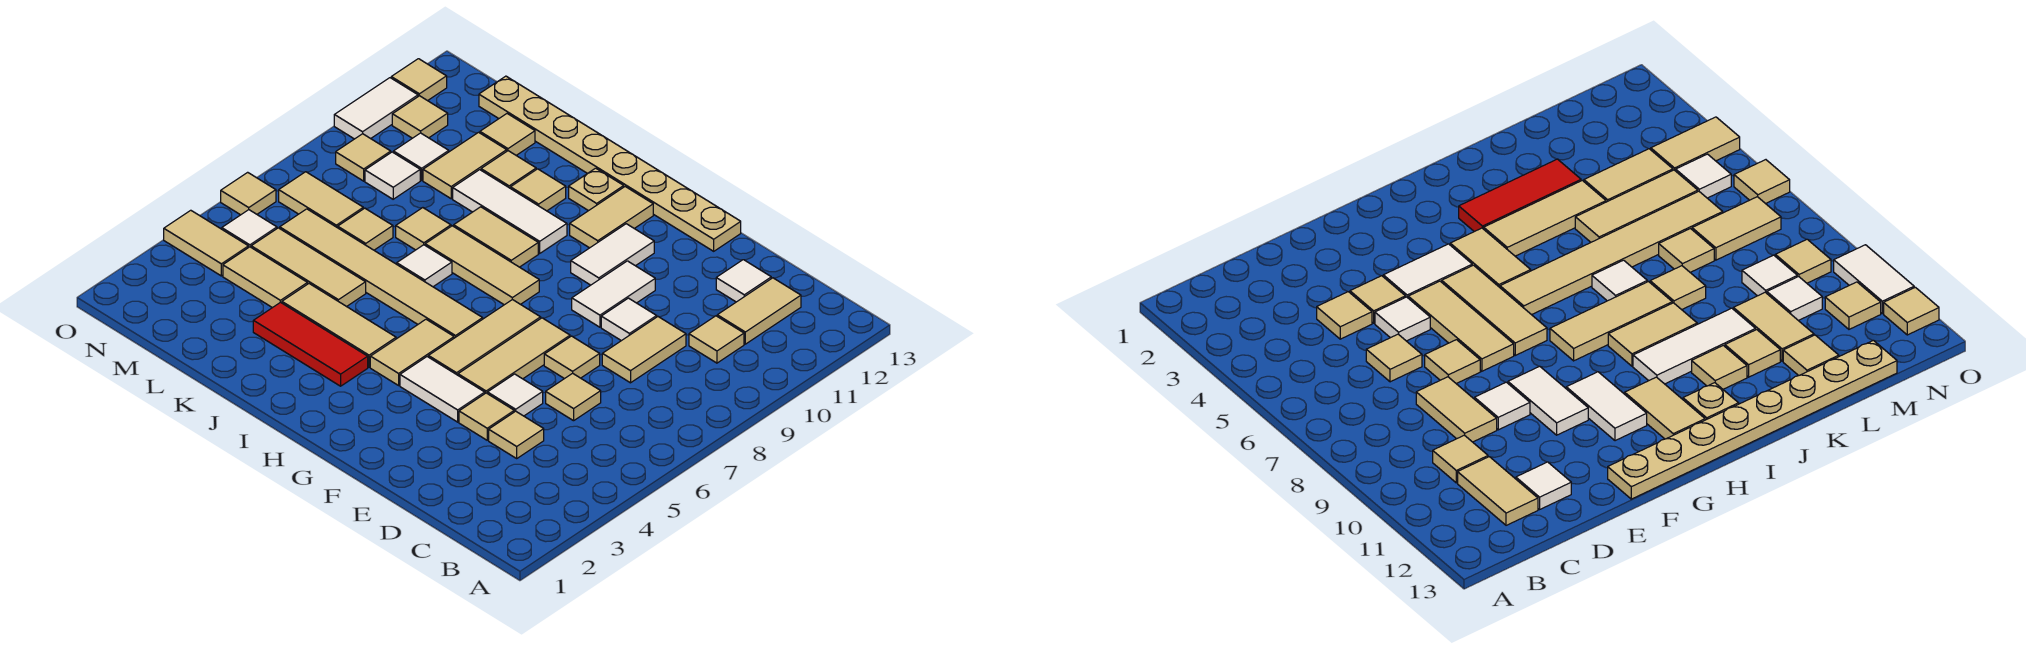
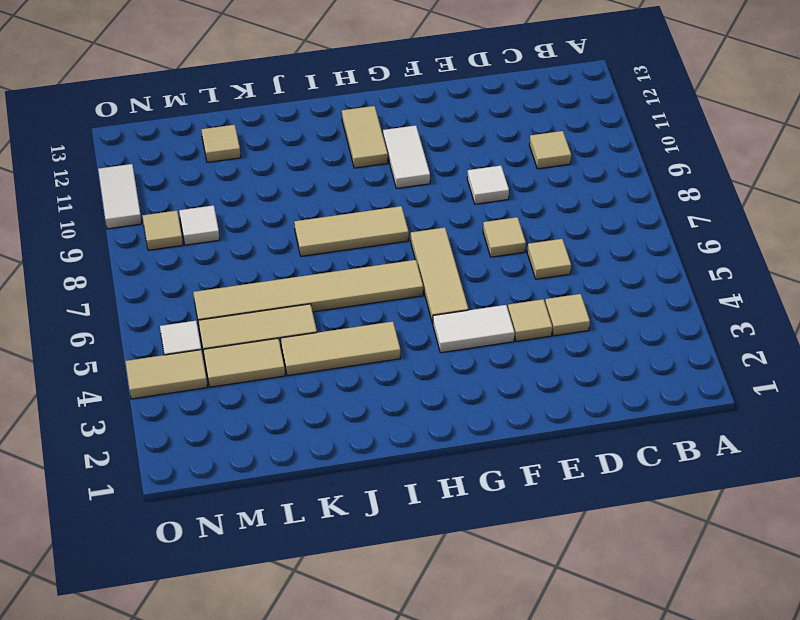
none -> tan 1x2 tile [717,278,801,344]
none -> tan 1x2 tile [602,317,686,383]
none -> white 1x1 tile [716,260,771,302]
none -> white 1x1 tile [488,374,543,416]

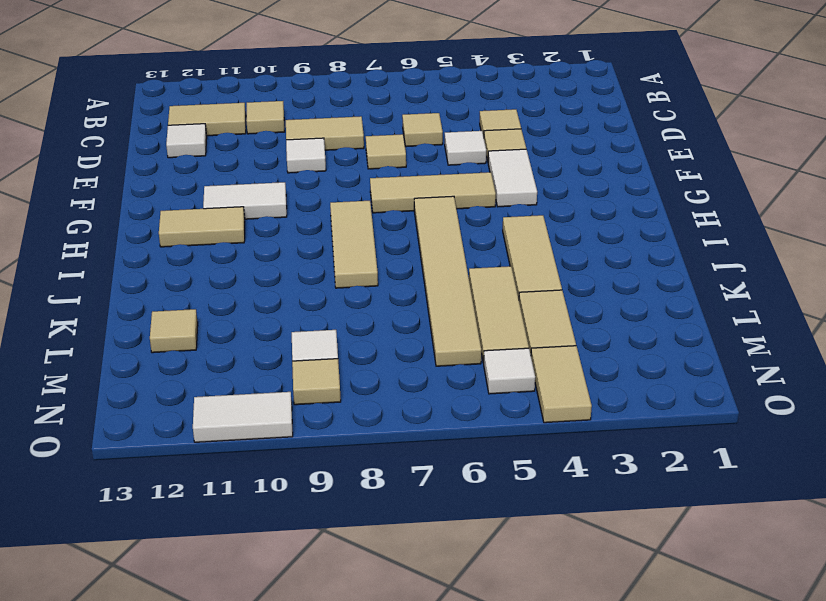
none -> tan 1x3 tile [458,318,570,394]
none -> white 1x2 tile [572,261,655,327]
none -> tan 1x8 plate [479,76,741,251]
none -> tan 1x2 tile [370,319,454,385]

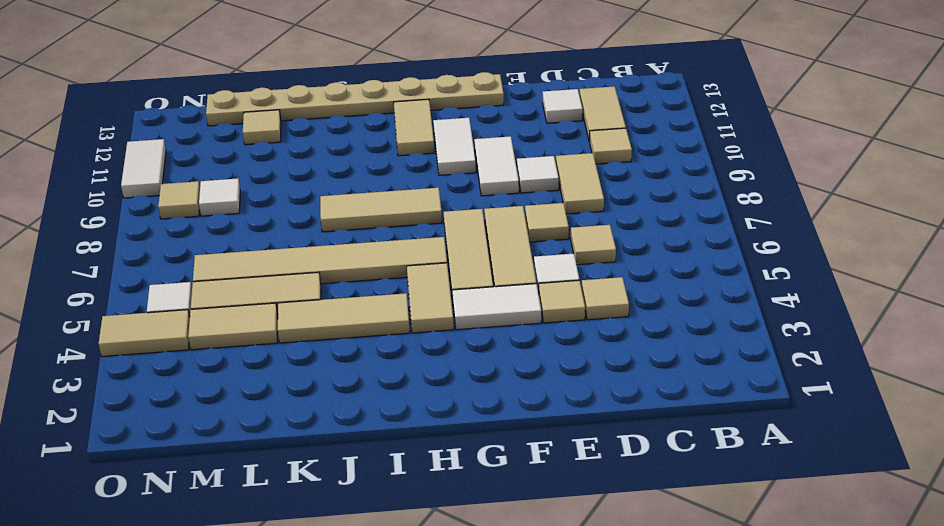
none -> red 1x3 tile [253,302,368,386]
none -> tan 1x2 tile [454,207,538,267]
none -> white 1x3 tile [453,170,567,253]
none -> tan 1x1 plate [569,168,624,211]

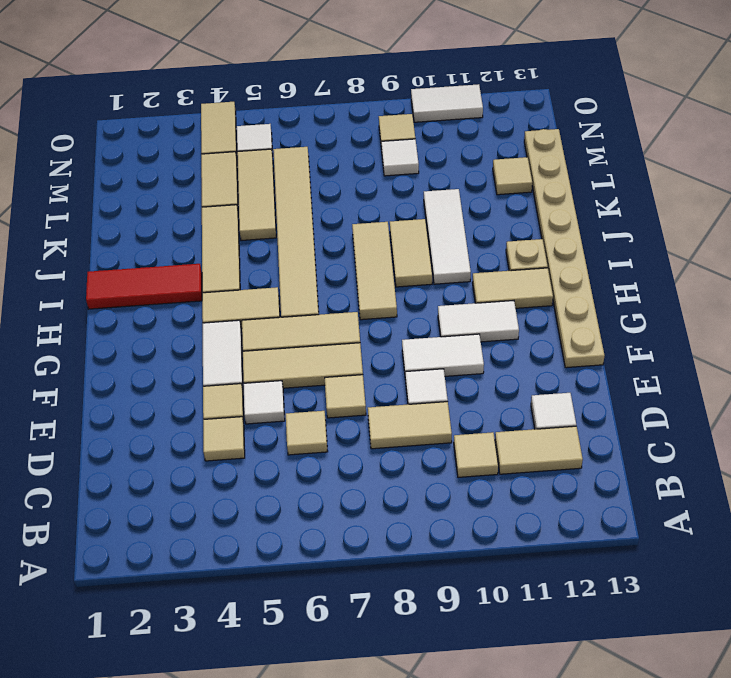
red 1x3 tile [86,264,202,309] -> red 1x3 tile turned to [253,302,368,386]
none -> white 1x1 tile [397,245,452,287]
none -> tan 1x1 tile [511,169,566,211]
none -> tan 1x1 tile [396,208,451,250]
none -> tan 1x1 tile [481,151,536,188]

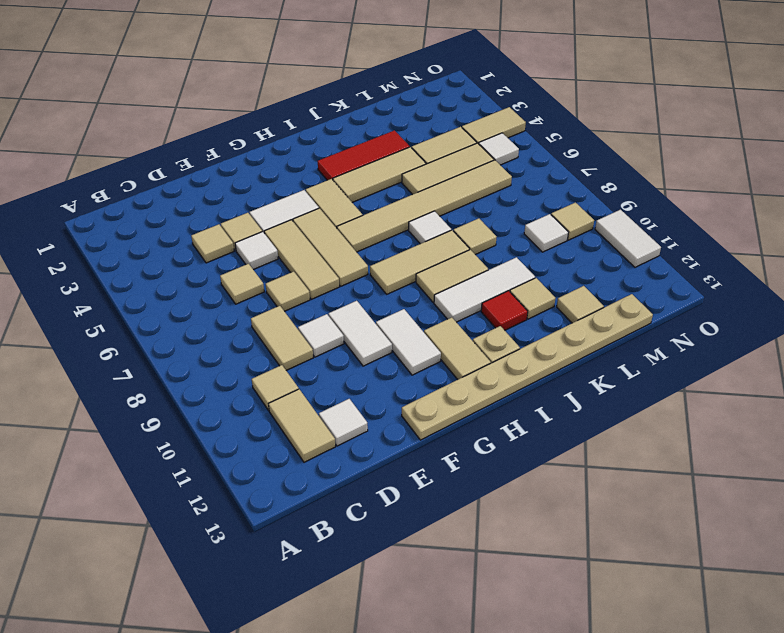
red 1x1 tile [481,291,528,330] -> tan 1x1 tile [511,169,566,211]
none -> tan 1x1 tile [338,208,393,250]
none -> tan 1x2 tile [423,132,507,199]
none -> tan 1x2 tile [279,172,363,228]
none -> white 1x1 tile [393,133,449,180]

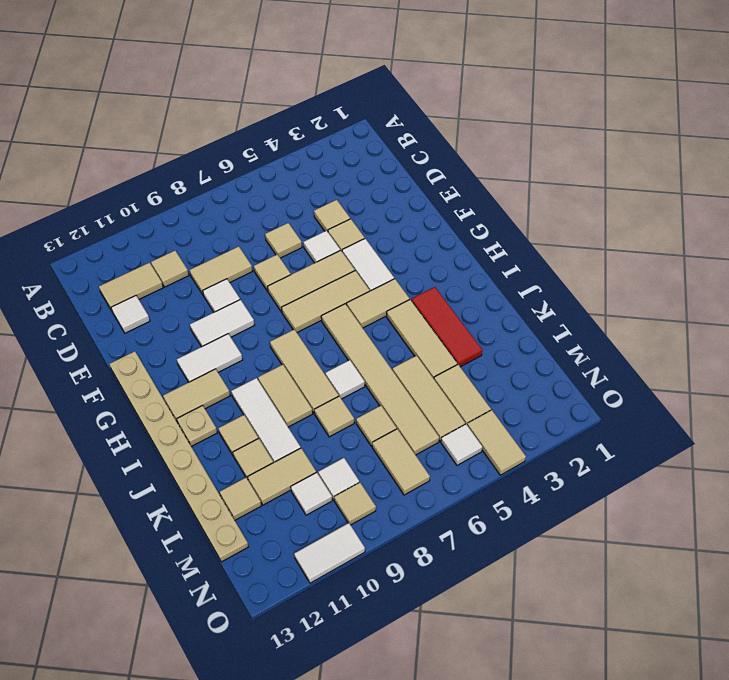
none -> tan 1x1 tile [392,96,448,138]
none -> tan 1x1 tile [221,172,276,215]
none -> tan 1x1 tile [391,59,447,101]

